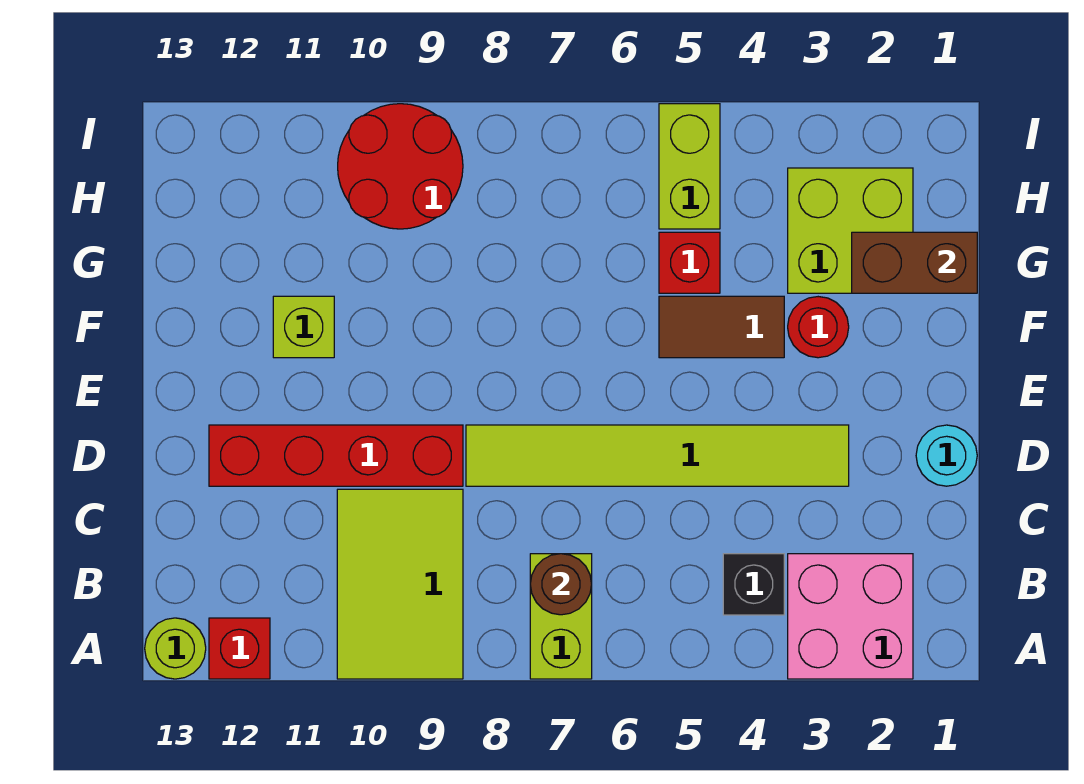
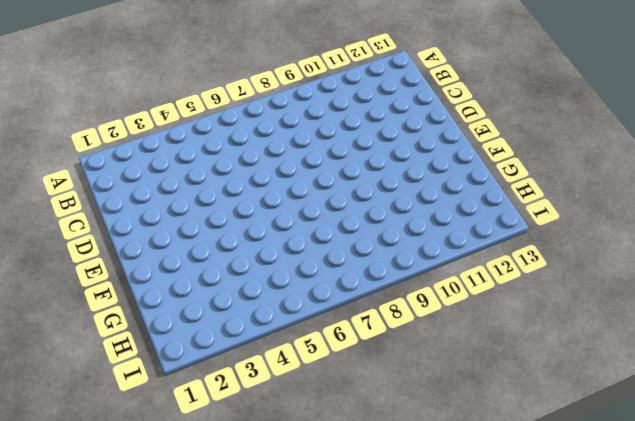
none -> pink 2x2 brick [788,554,913,679]
none -> lime 1x2 brick [530,554,592,679]
none -> lime 2x3 tile [337,489,463,679]

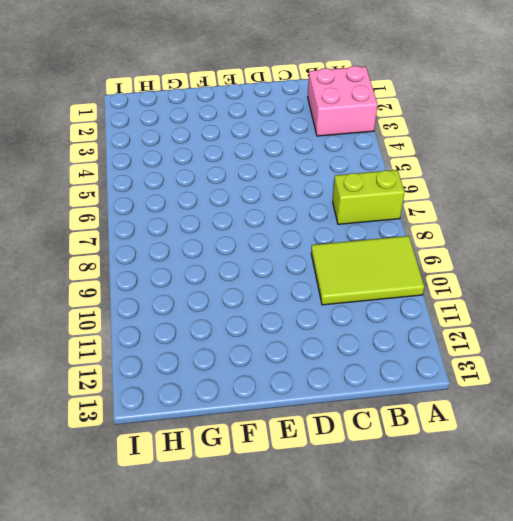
none -> red 1x1 brick [209,618,270,679]
none -> lime 1x1 round brick [145,618,206,679]
none -> black 1x1 brick [723,554,784,615]

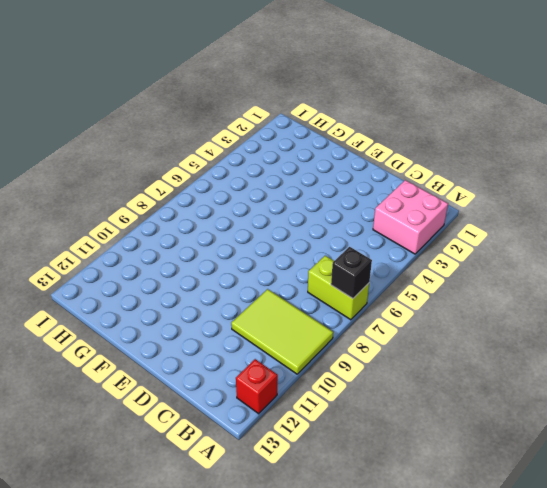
black 1x1 brick [331,247,372,299] -> black 1x1 brick moved to [723,554,784,615]
none -> lime 1x1 round brick [145,618,206,679]
none -> cyan 1x1 round brick [916,425,977,486]
none -> lime 1x6 tile [466,425,849,486]

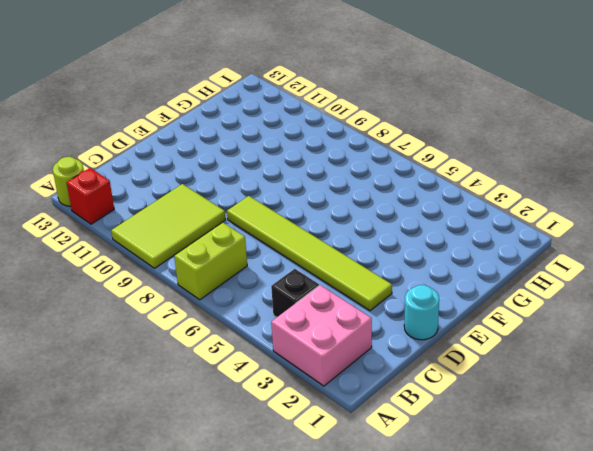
none -> red 1x4 brick [209,425,463,486]
none -> red 1x1 round brick [788,297,849,358]
none -> brown 1x2 tile [659,296,784,358]

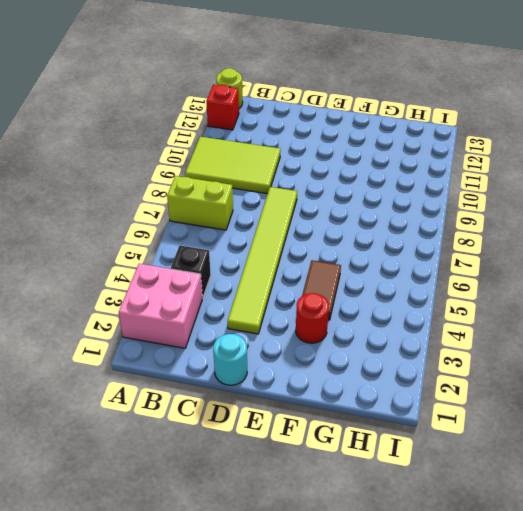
none -> red 1x4 brick [209,425,463,486]
none -> lime 1x1 brick [273,296,334,358]
none -> lime 2x2 brick [788,168,913,293]

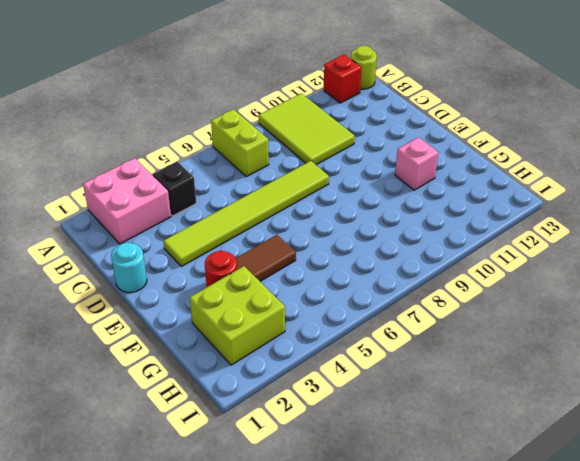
pink 1x1 brick [395,137,438,190] -> lime 1x1 brick [273,296,334,358]
none -> red 1x4 brick [209,425,463,486]
none -> red 1x1 brick [659,232,720,293]
none -> lime 1x2 brick [659,104,720,229]

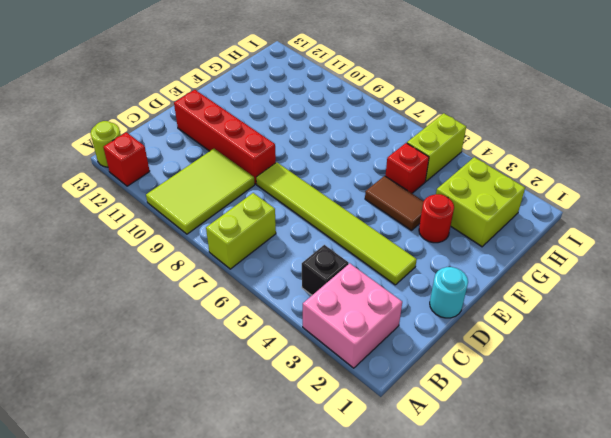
none -> lime 1x1 brick [273,296,334,358]
none -> red 2x2 round brick [338,104,463,229]
none -> brown 1x1 round brick [530,554,592,615]

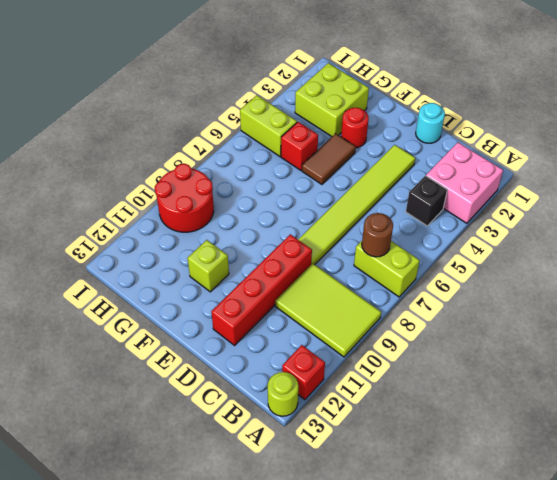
none -> brown 1x2 brick [852,232,977,293]

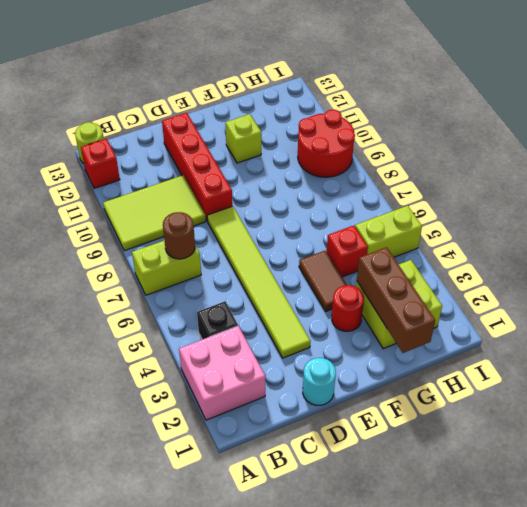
brown 1x3 brick [357,247,435,353] -> brown 1x2 brick [852,232,977,293]

